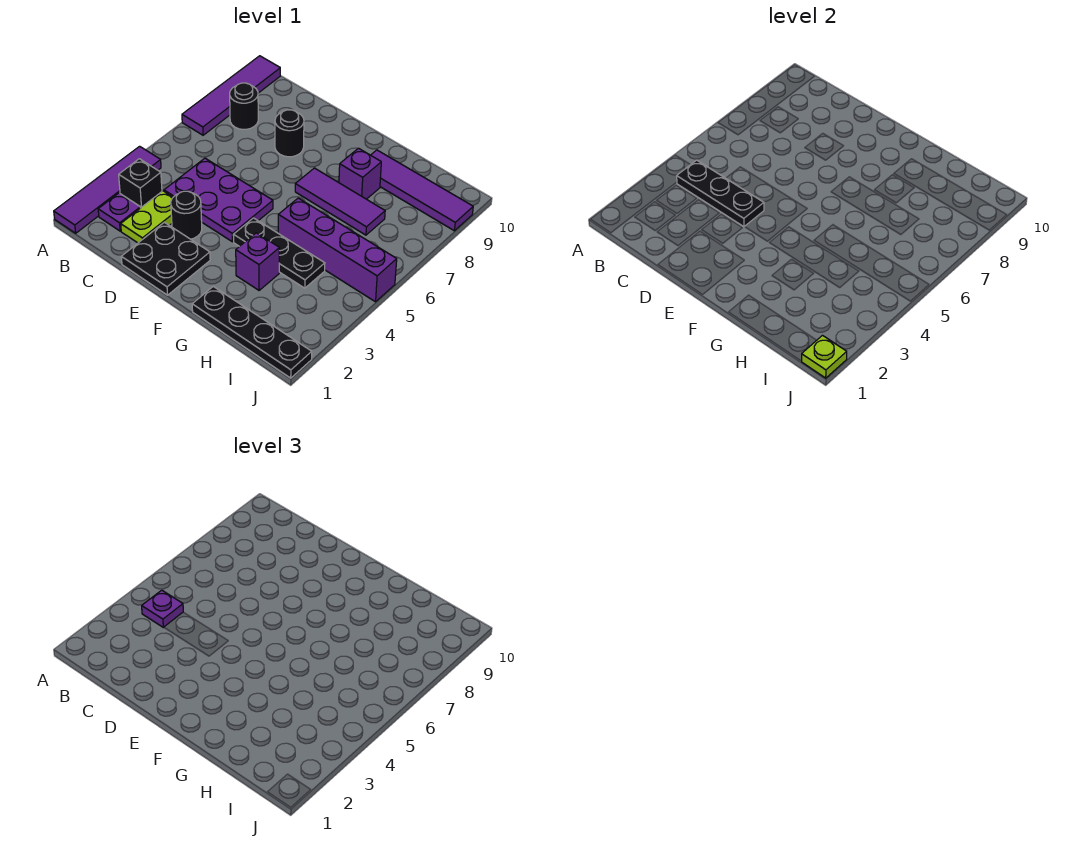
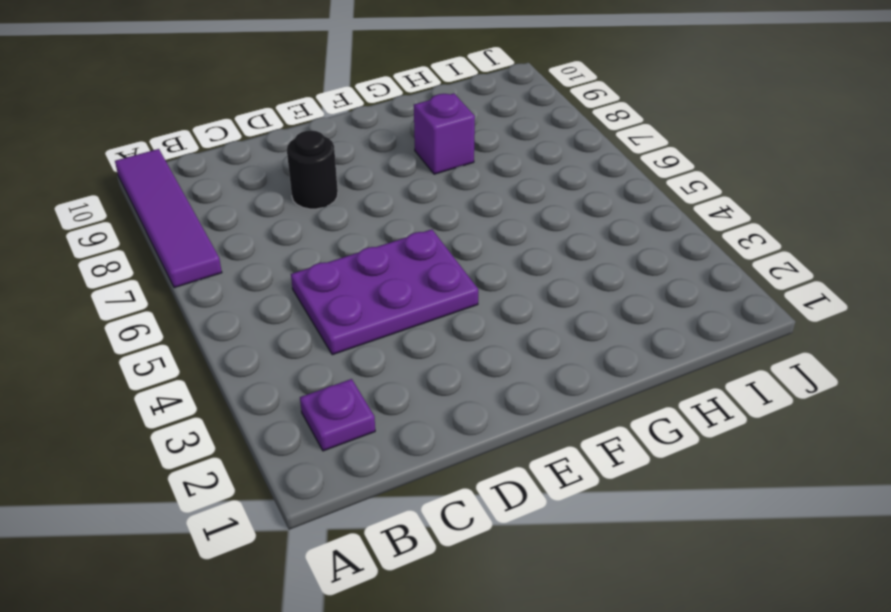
none -> purple 1x4 tile [54,146,161,233]
none -> black 1x1 brick [119,159,162,208]
none -> black 1x1 round brick [230,83,258,129]

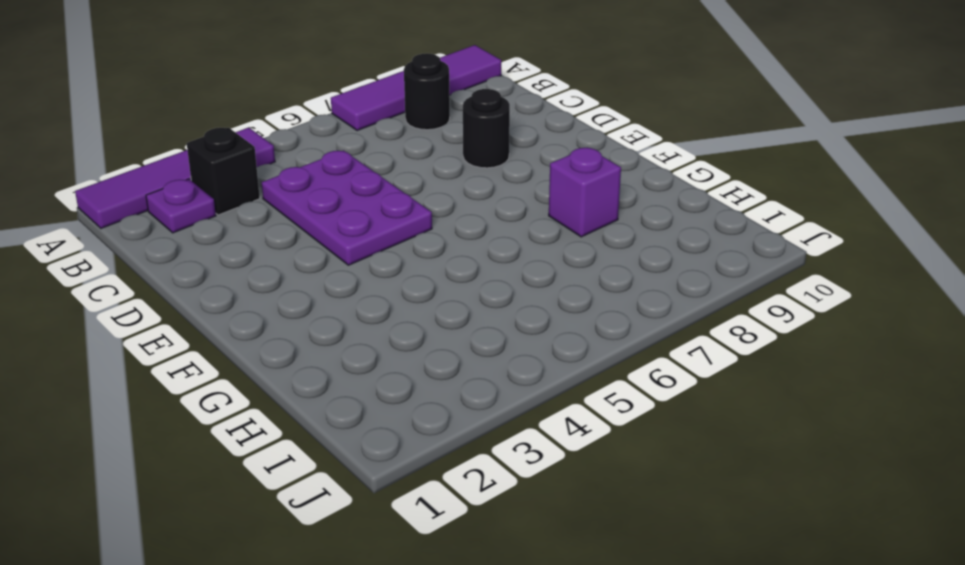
none -> lime 1x2 plate [121,191,173,243]
none -> black 2x2 plate [121,222,210,295]
none -> black 1x1 round brick [171,191,202,239]

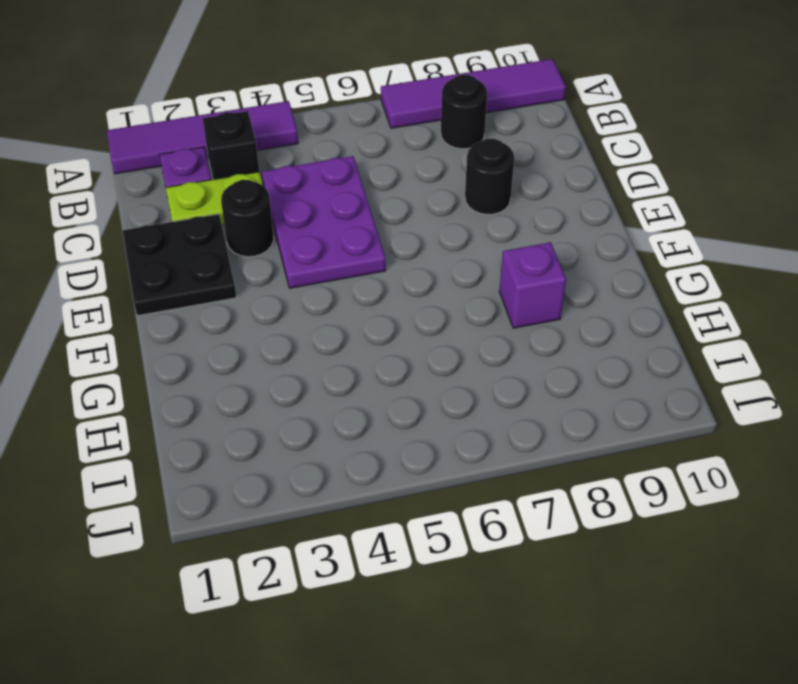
none -> black 1x3 plate [233,218,325,288]
none -> purple 1x3 tile [295,168,385,235]
none -> black 1x4 plate [192,286,312,378]

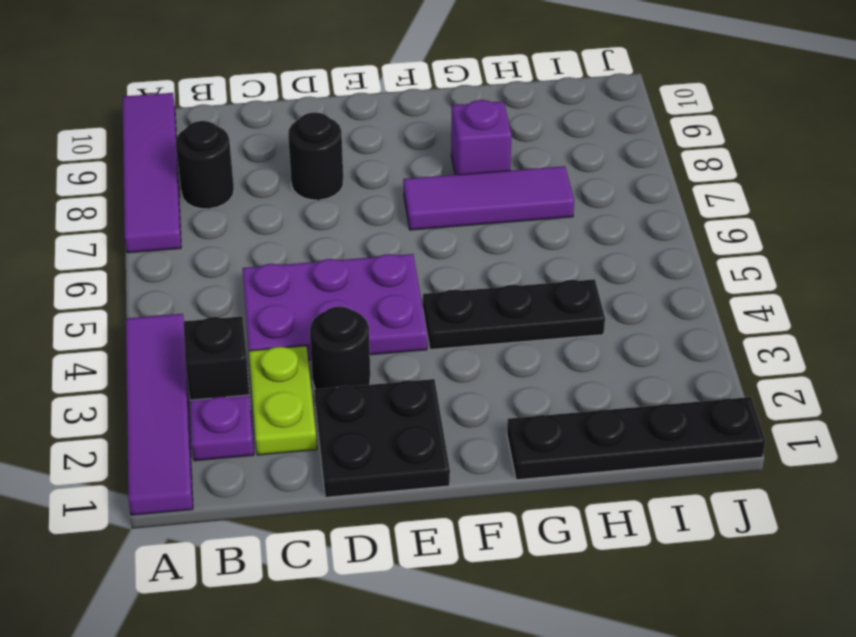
none -> purple 1x1 brick [236,233,280,290]
none -> purple 1x4 brick [278,198,397,302]
none -> purple 1x4 tile [371,150,473,231]

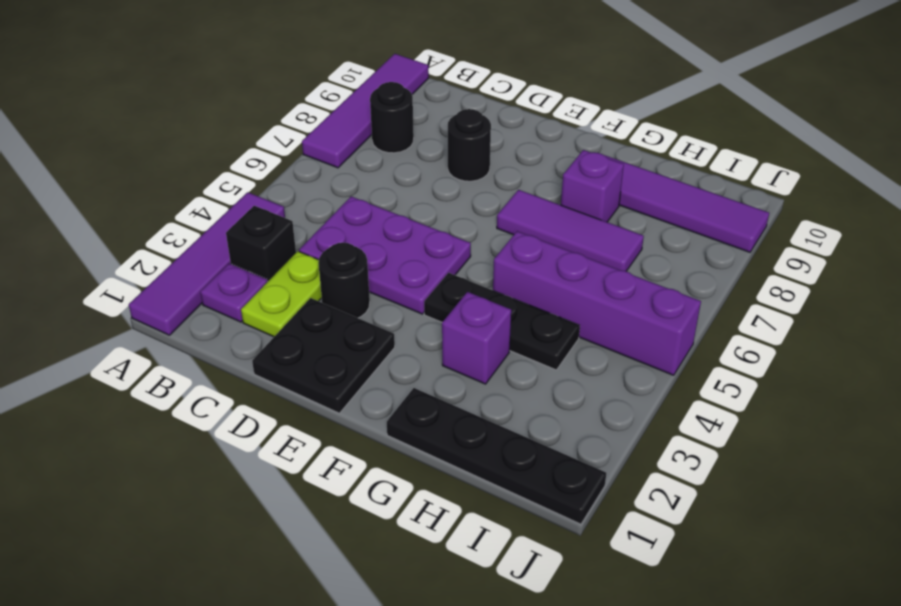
none -> black 1x3 plate [677,160,764,227]
none -> lime 1x1 plate [802,336,847,378]
none -> purple 1x1 plate [142,590,183,627]

